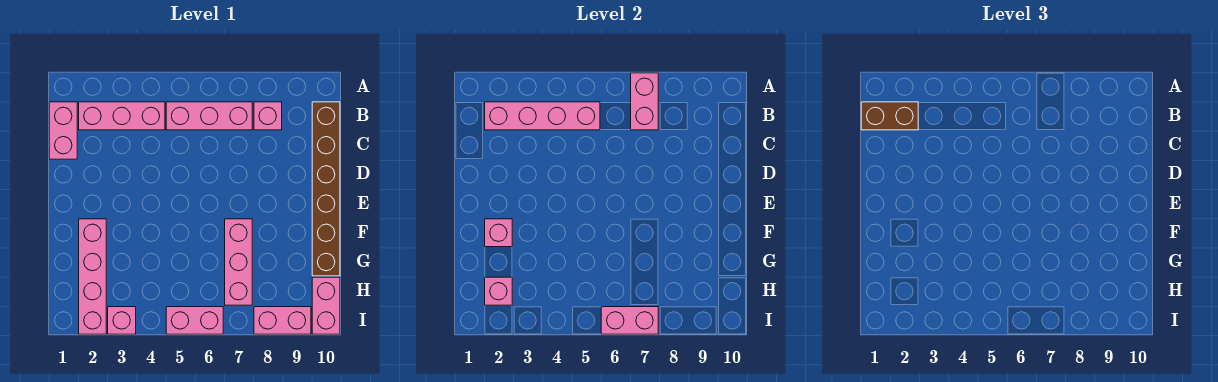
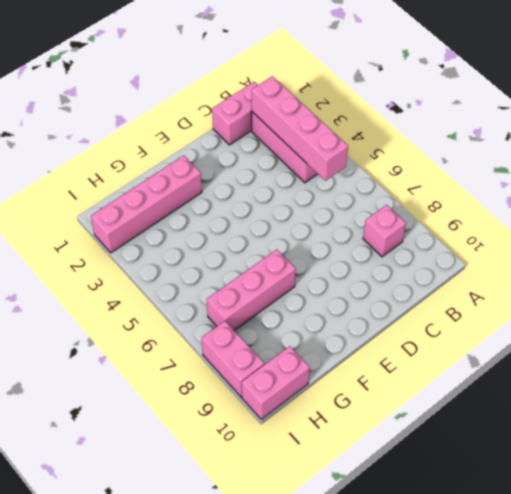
none -> pink 1x3 brick [166,102,252,130]
none -> brown 1x6 brick [312,102,340,276]
none -> pink 1x1 brick [108,307,136,334]

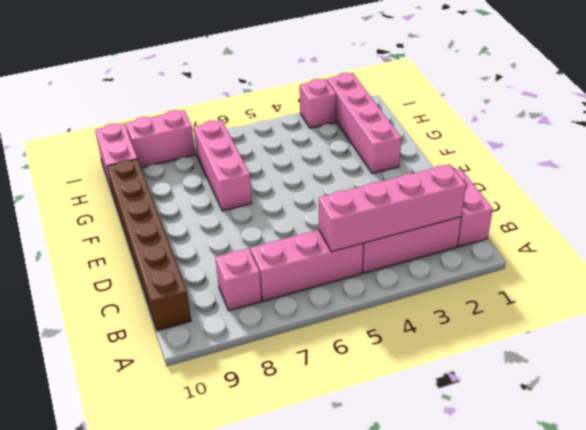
none -> pink 1x2 brick [166,307,223,334]
none -> pink 1x2 brick [631,73,658,130]
none -> pink 1x1 brick [485,219,512,247]

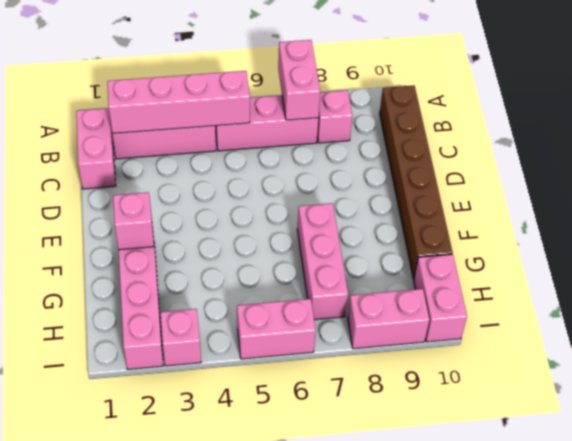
none -> pink 1x1 brick [485,277,512,305]
none -> pink 1x2 brick [601,307,658,334]
none -> brown 1x2 brick [861,102,918,130]

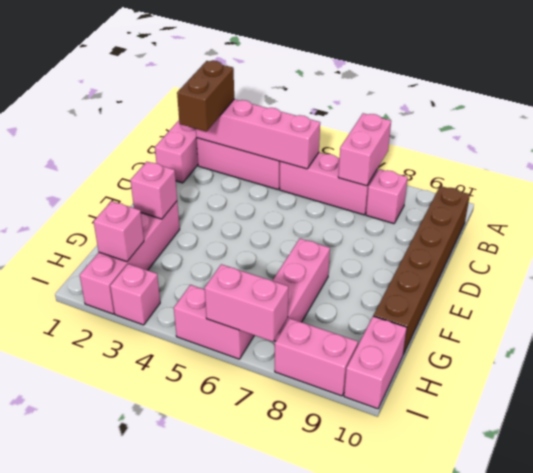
brown 1x2 brick [177,61,234,132] -> brown 1x2 brick turned to [861,102,918,130]

